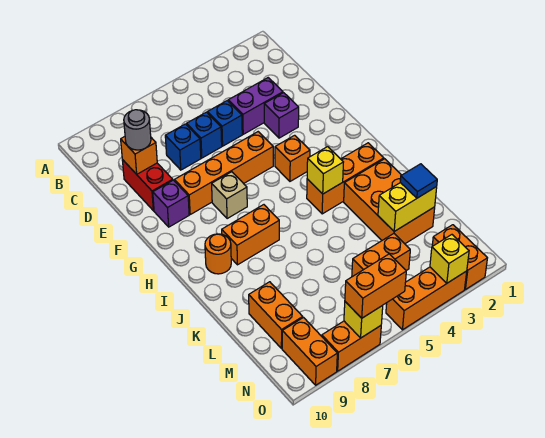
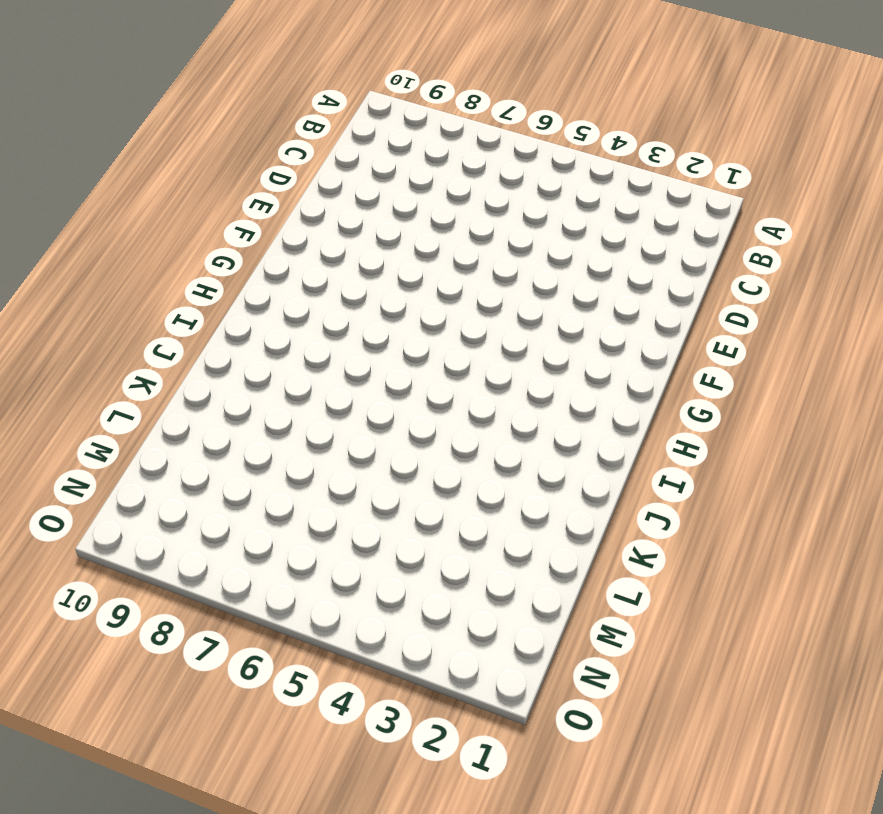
none -> purple 1x2 brick [228,78,283,134]
none -> blue 1x1 brick [208,101,242,146]
none -> blue 1x1 brick [187,112,222,158]

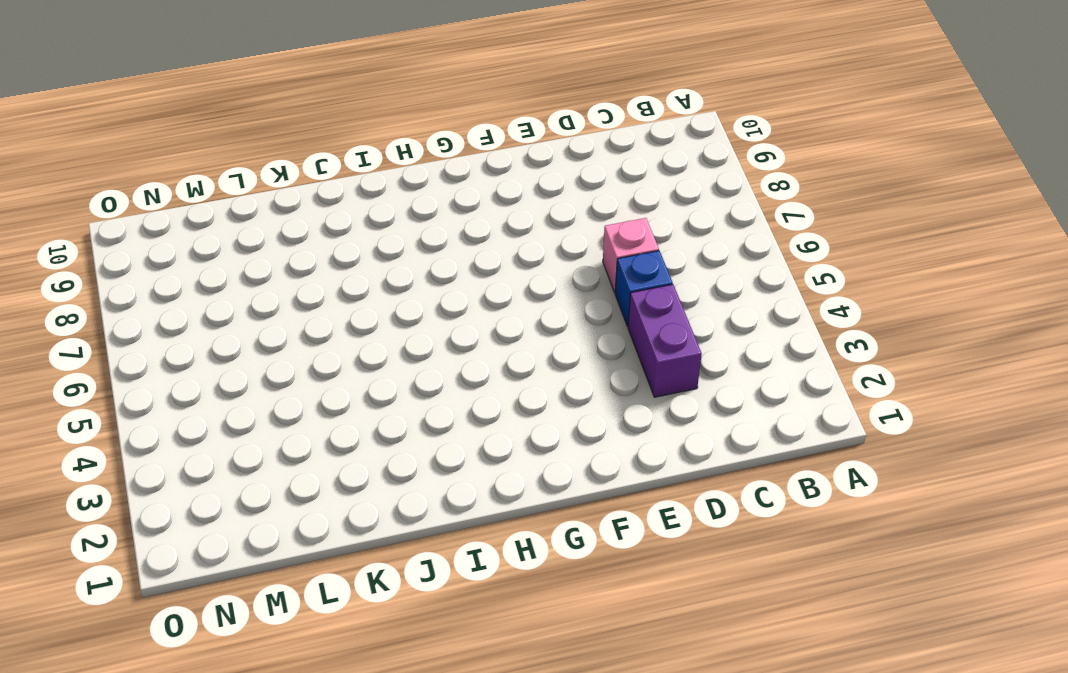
pink 1x1 brick [603,218,659,293] -> blue 1x1 brick [187,112,222,158]
none -> blue 1x1 brick [165,124,201,170]
none -> red 1x2 brick [122,160,173,211]
none -> purple 1x1 brick [264,93,299,138]

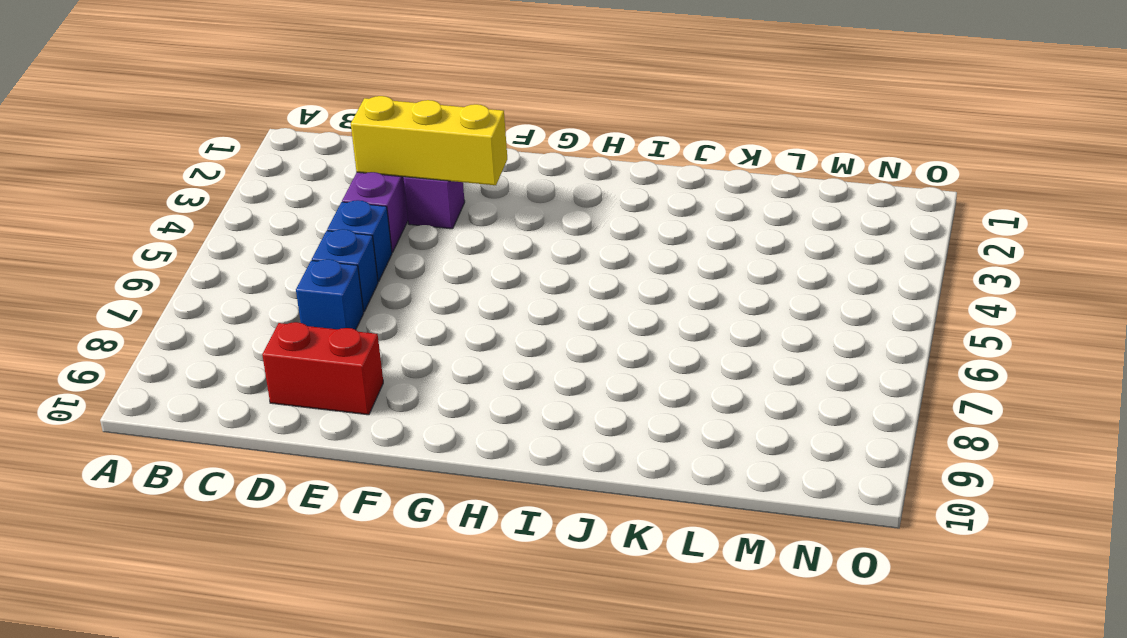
yellow 1x3 brick [351,96,507,185] -> none
none -> orange 1x4 brick [175,132,273,214]
none -> purple 1x1 brick [153,180,189,227]
none -> orange 1x1 brick [275,135,310,181]

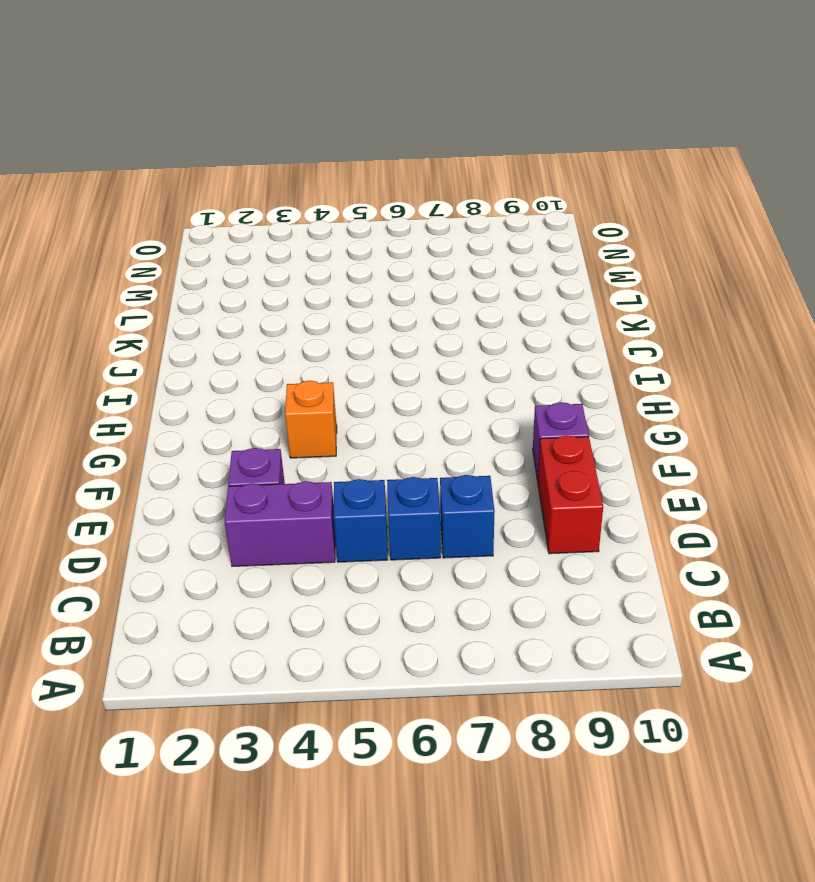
none -> orange 1x4 brick [175,132,273,214]
none -> tan 1x1 brick [212,172,247,219]
none -> orange 1x3 brick [307,143,384,214]

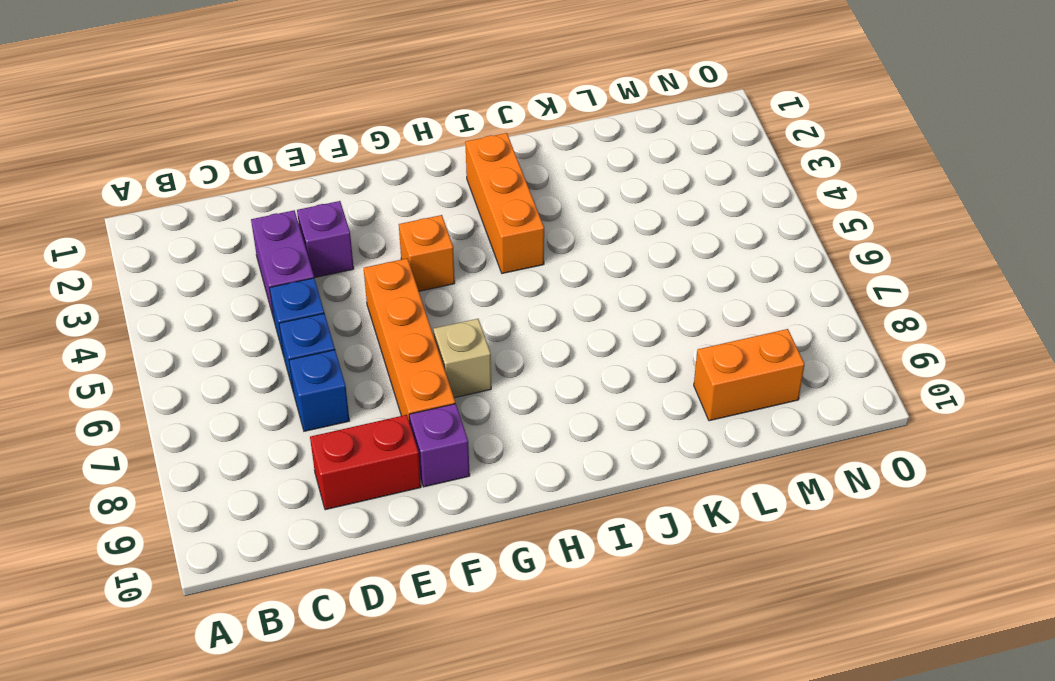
none -> orange 1x2 brick [222,205,279,265]
none -> orange 1x1 round brick [205,234,231,274]
none -> orange 2x3 brick [344,159,435,244]

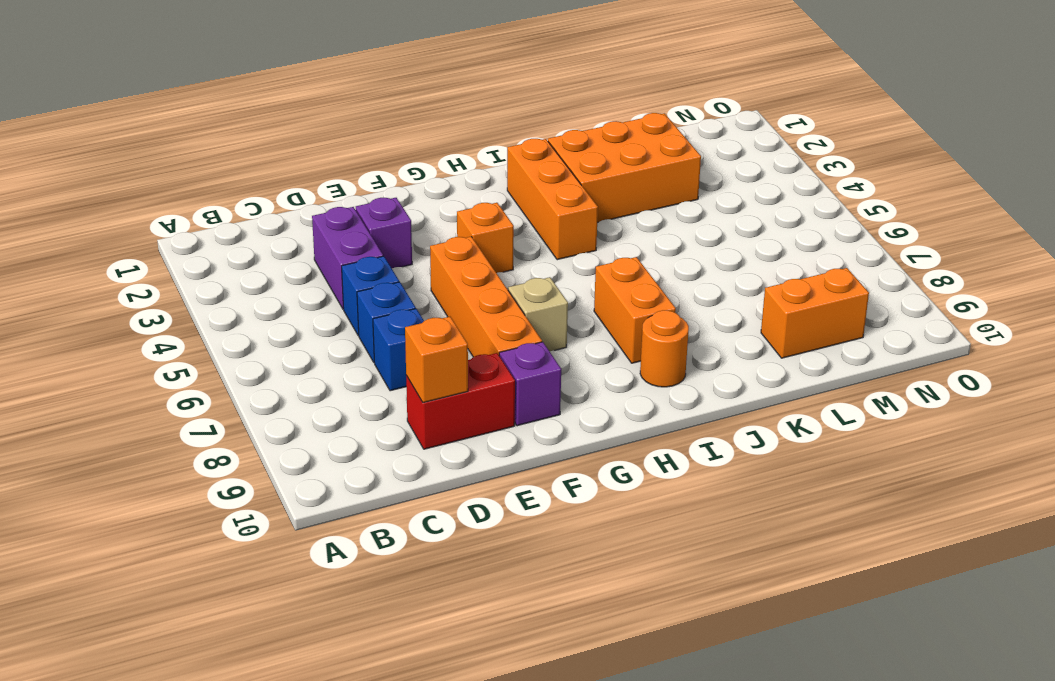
none -> orange 1x2 brick [352,234,410,277]
none -> orange 1x2 brick [432,225,487,290]
none -> orange 1x2 brick [282,318,337,385]

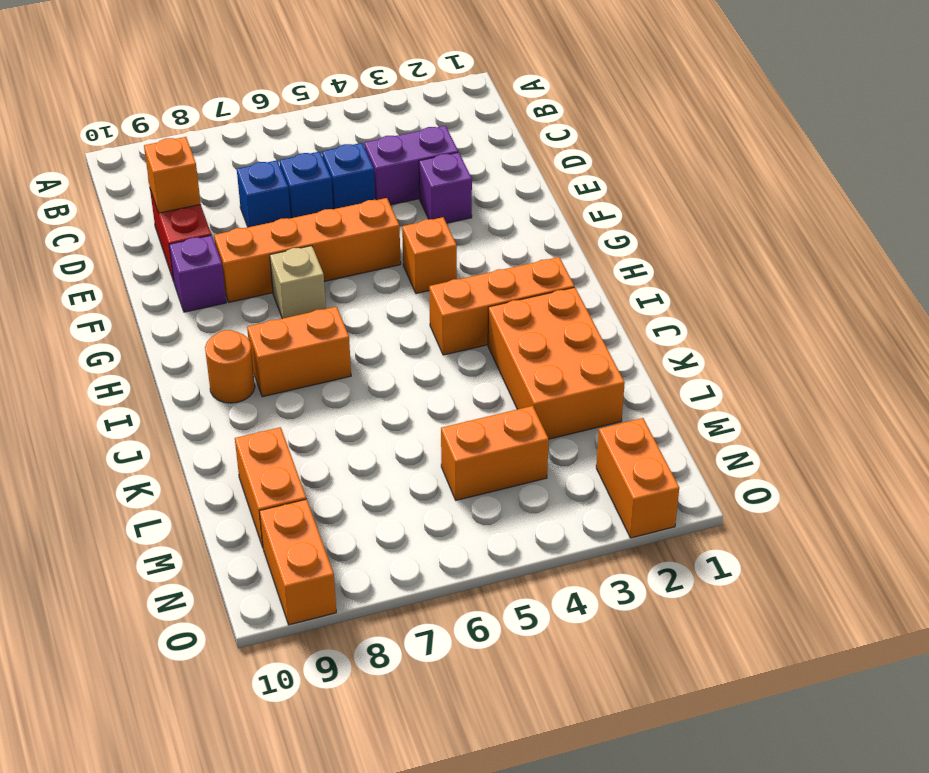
none -> orange 1x3 brick [386,267,467,330]
none -> orange 1x2 brick [322,321,381,371]
none -> yellow 1x1 brick [307,147,343,194]

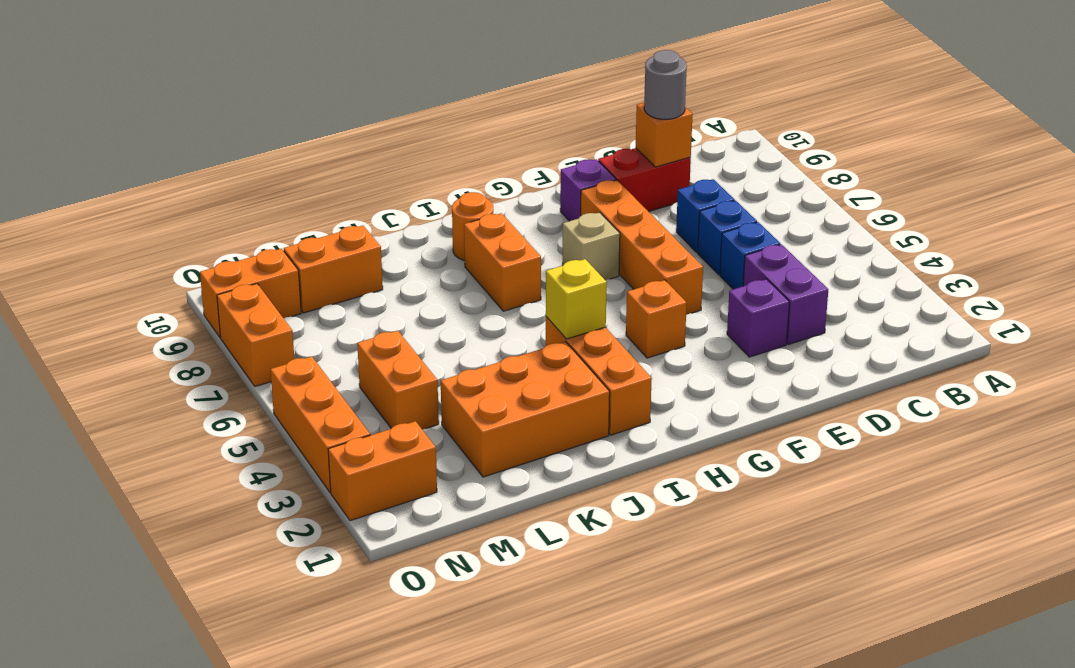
none -> yellow 1x2 brick [378,183,437,231]
none -> yellow 1x1 brick [430,235,469,283]
none -> yellow 1x1 brick [344,302,383,338]

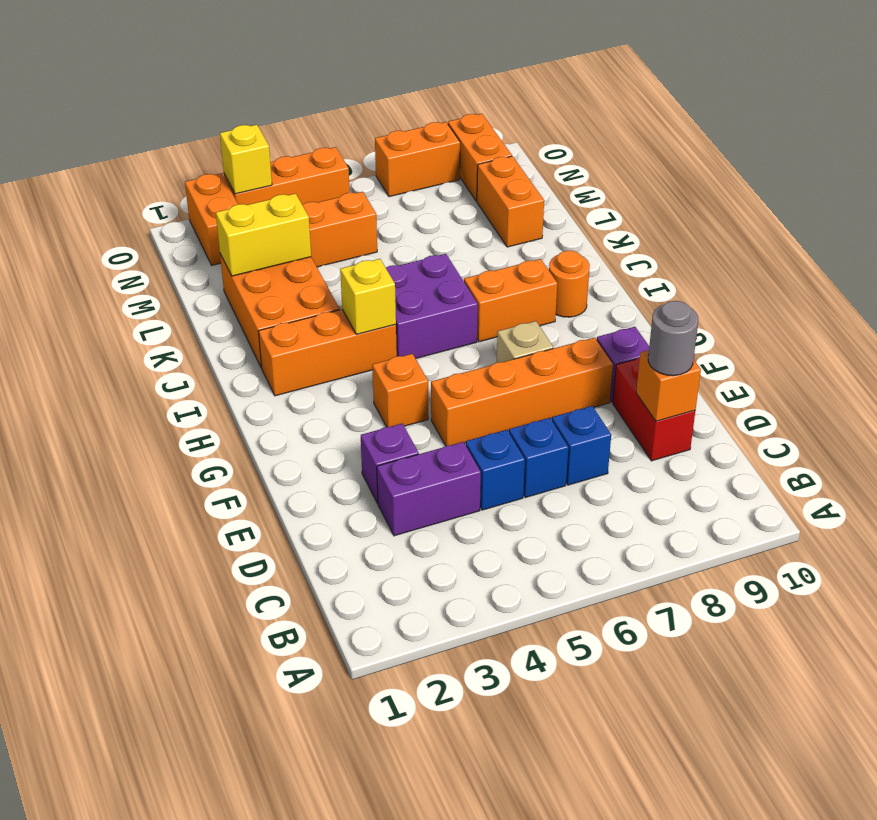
purple 2x2 brick [386,254,478,359] -> none
none -> yellow 1x1 brick [344,302,383,338]
none -> blue 1x1 tile [400,164,437,198]
none -> orange 1x2 brick [345,254,406,318]

